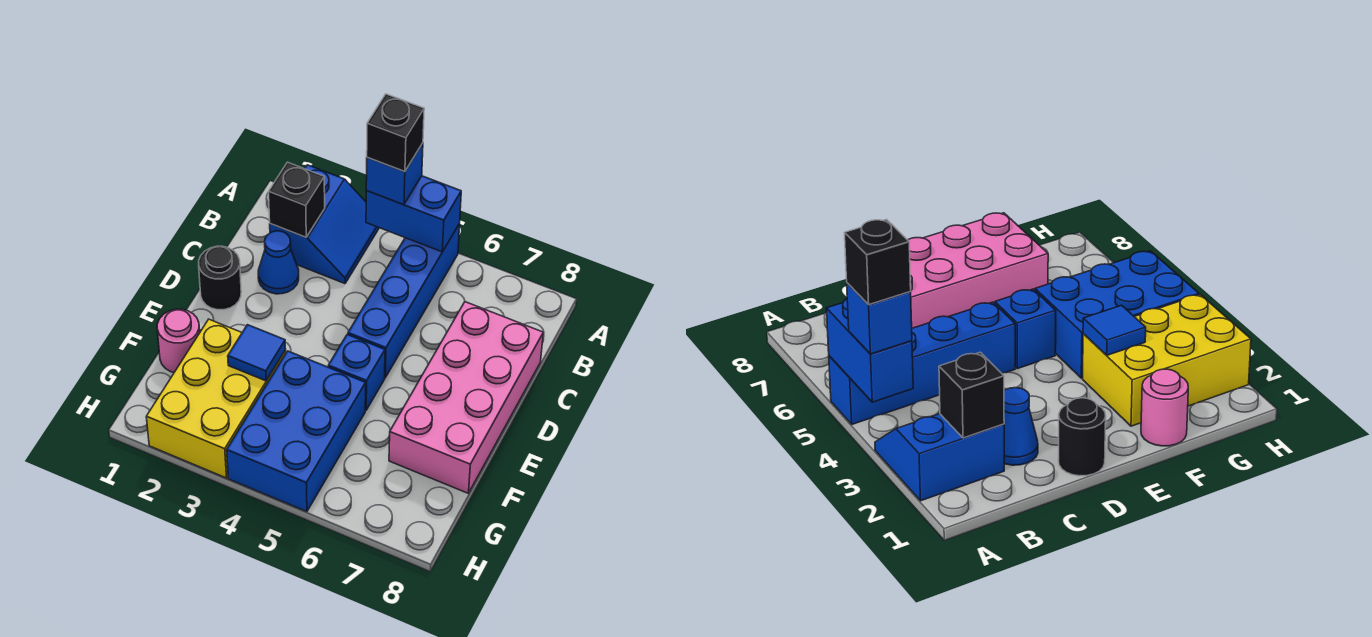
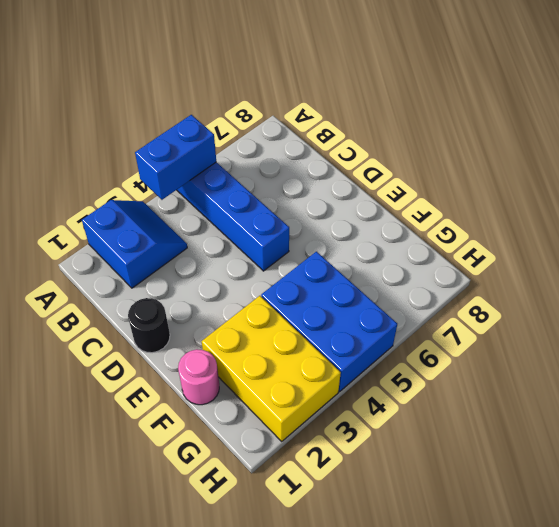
none -> blue 1x1 cone [258,231,299,294]
none -> pink 2x4 brick [389,302,543,493]
none -> blue 1x1 brick [328,334,385,410]

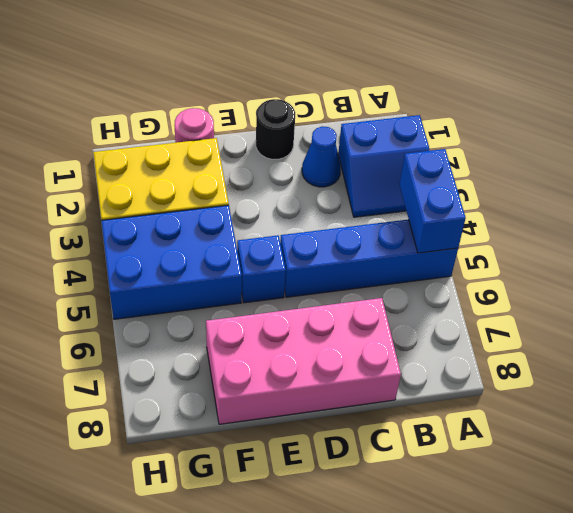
none -> black 1x1 brick [269,162,325,237]
none -> blue 1x1 tile [228,325,286,381]
none -> blue 1x1 brick [366,143,423,205]

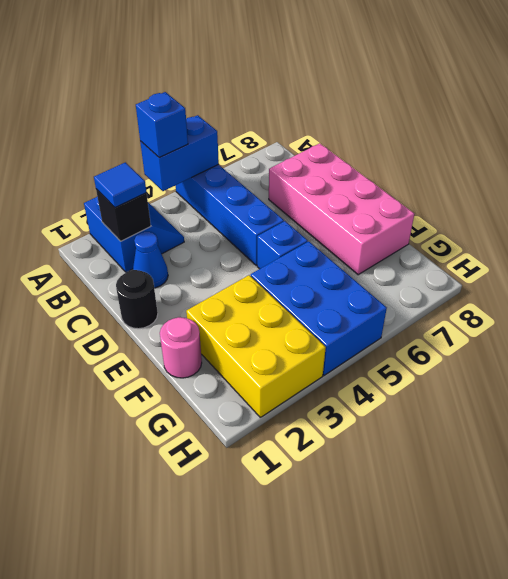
blue 1x1 tile [94,162,147,207] -> blue 1x1 tile moved to [228,325,286,381]
none -> black 1x1 brick [367,94,424,172]

